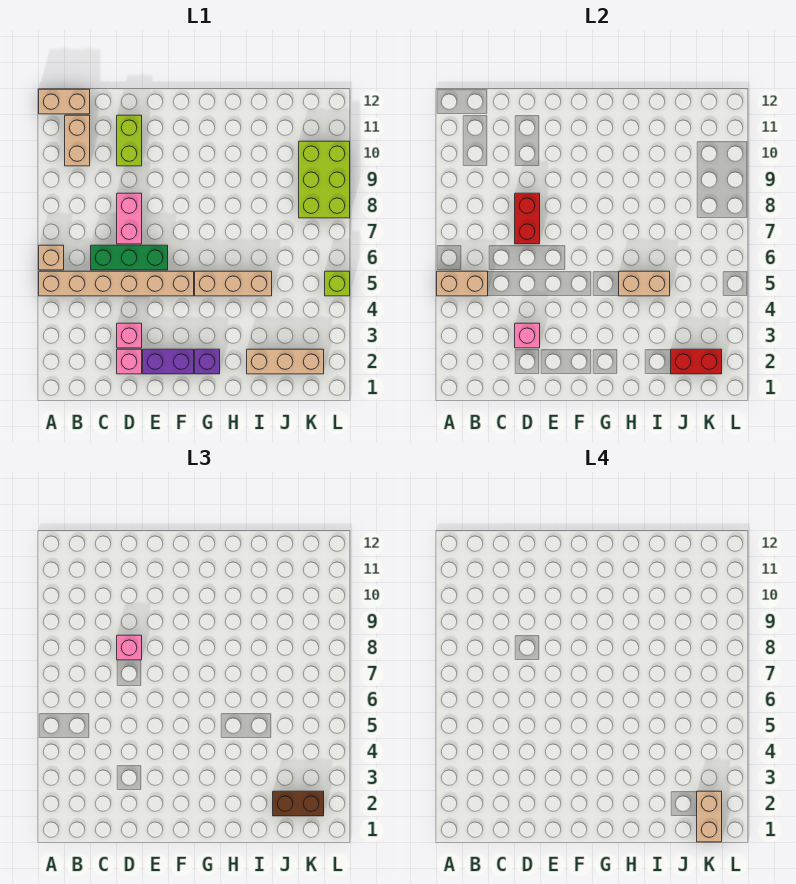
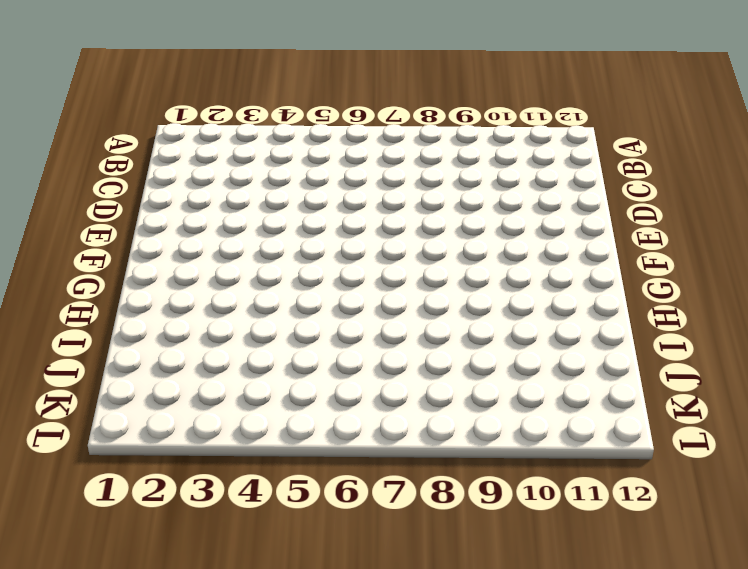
none -> tan 1x6 brick [39,271,194,296]
none -> tan 1x1 brick [39,245,64,270]
none -> tan 1x2 brick [39,89,90,114]

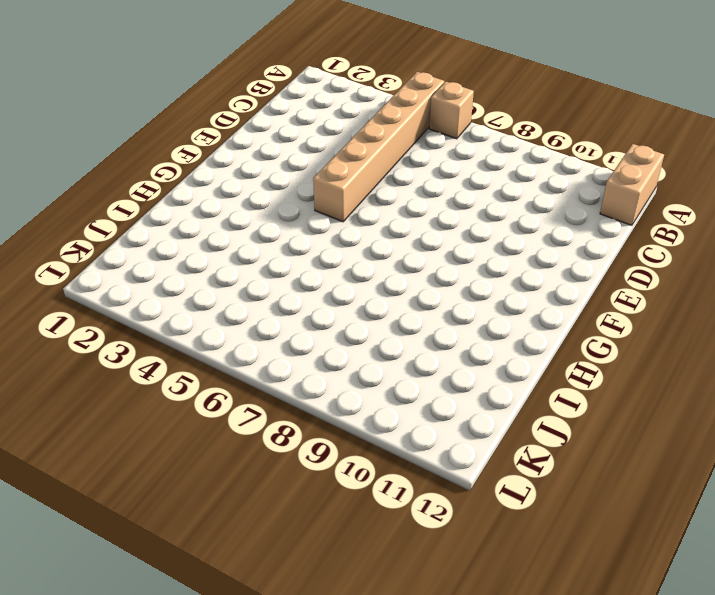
none -> tan 1x2 brick [65,115,90,166]
none -> green 1x3 brick [91,245,168,270]
none -> pink 1x1 brick [117,349,142,374]

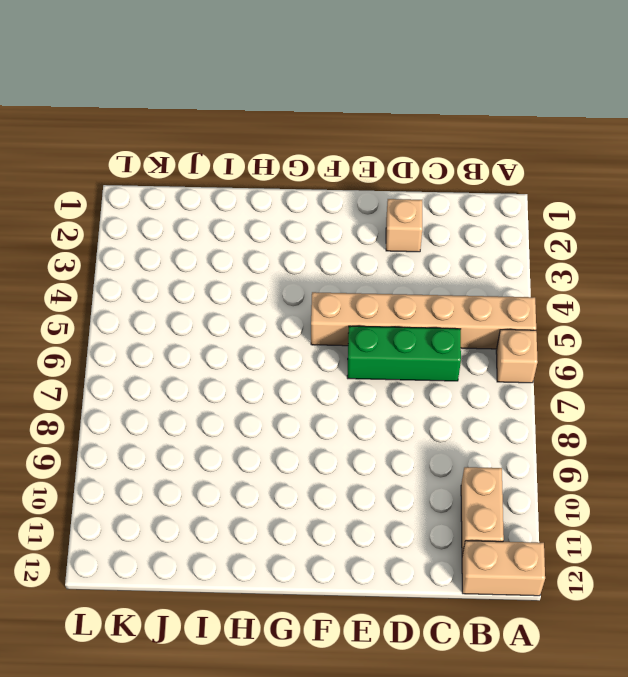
tan 1x1 brick [386,199,422,252] -> pink 1x1 brick [117,349,142,374]
none -> pink 1x1 brick [117,323,142,348]
none -> pink 1x2 brick [117,193,142,244]
none -> lime 1x2 brick [117,115,142,166]

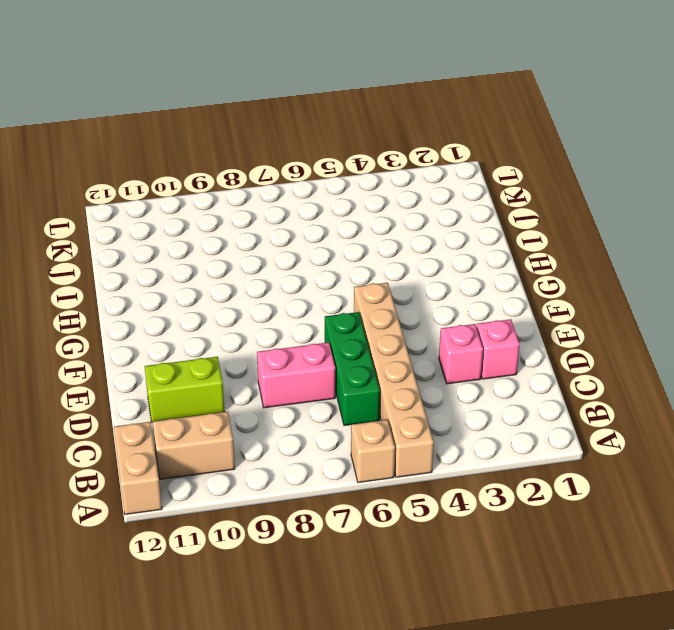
none -> purple 1x2 brick [143,349,194,374]
none -> purple 1x1 brick [195,349,220,374]
none -> tan 1x3 brick [195,271,272,296]

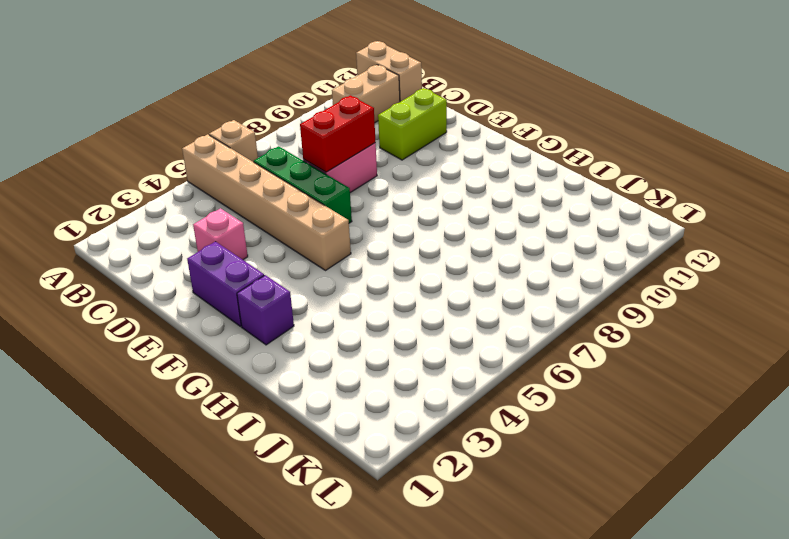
none -> pink 1x1 brick [117,349,142,374]
none -> tan 1x3 brick [195,271,272,296]
none -> tan 1x3 brick [247,349,324,374]

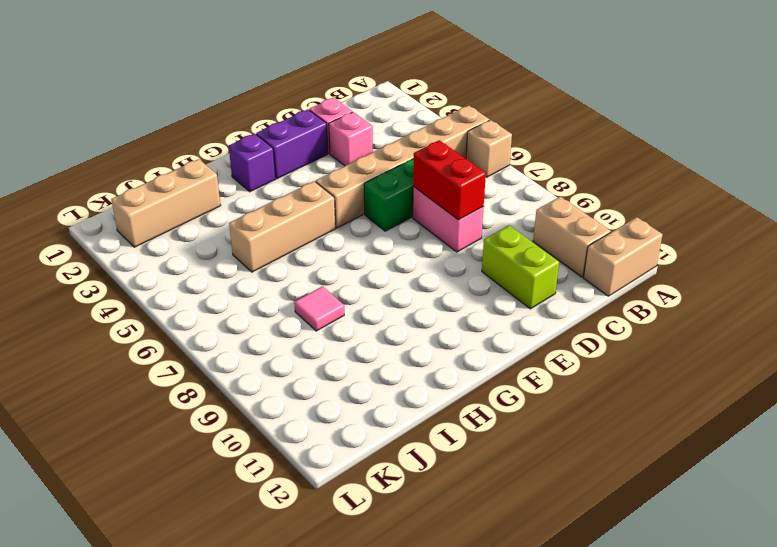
pink 1x1 tile [294,286,344,331] -> none
none -> lime 2x3 brick [299,141,350,218]
none -> lime 1x1 brick [325,271,350,296]
none -> tan 1x2 brick [437,271,488,296]

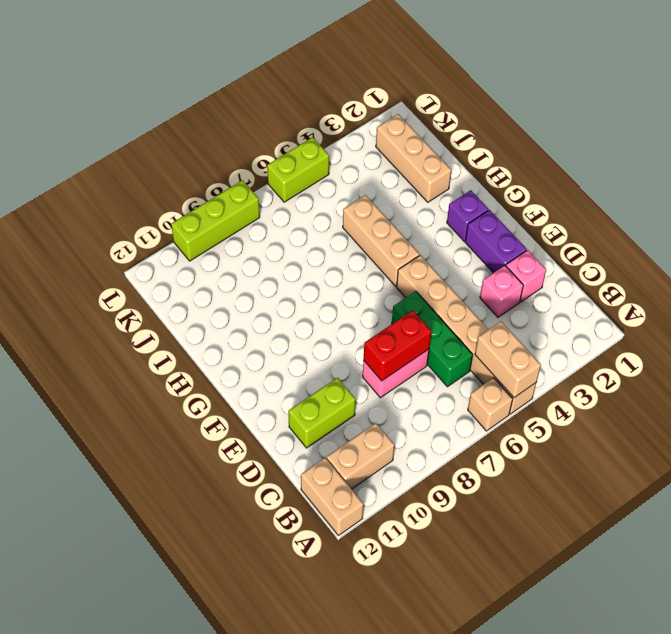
lime 1x2 brick [267,137,329,202] -> lime 1x1 brick [325,271,350,296]
lime 1x3 brick [171,180,260,261] -> lime 2x3 brick [299,141,350,218]
none -> pink 1x1 brick [515,323,540,348]
none -> tan 1x2 brick [619,271,670,296]
none -> red 1x2 brick [671,349,722,374]

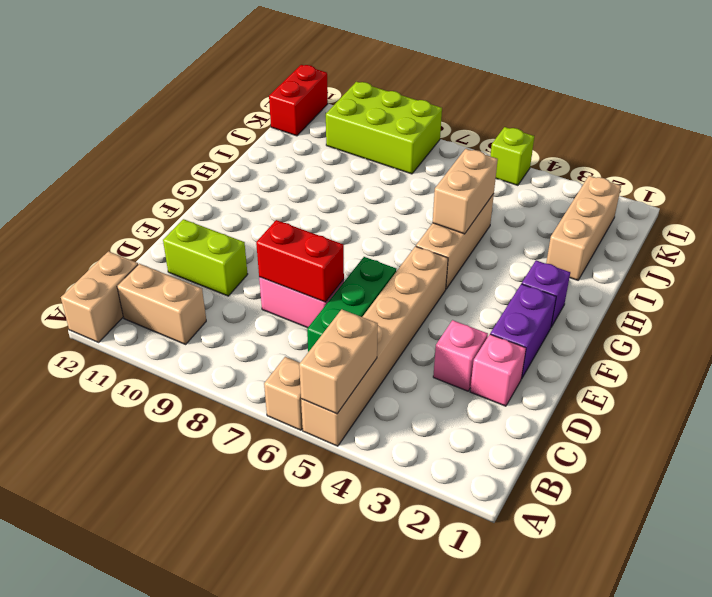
red 1x2 brick [269,65,328,136] -> red 1x2 brick moved to [671,349,722,374]
none -> pink 1x1 brick [515,323,540,348]
none -> pink 1x1 brick [117,635,142,660]
none -> brown 1x2 brick [273,791,324,816]

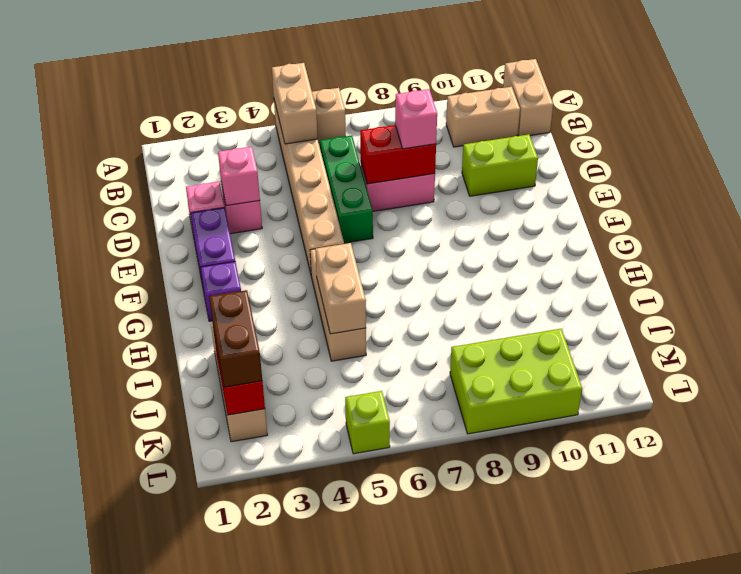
none -> tan 1x2 brick [697,791,722,842]

